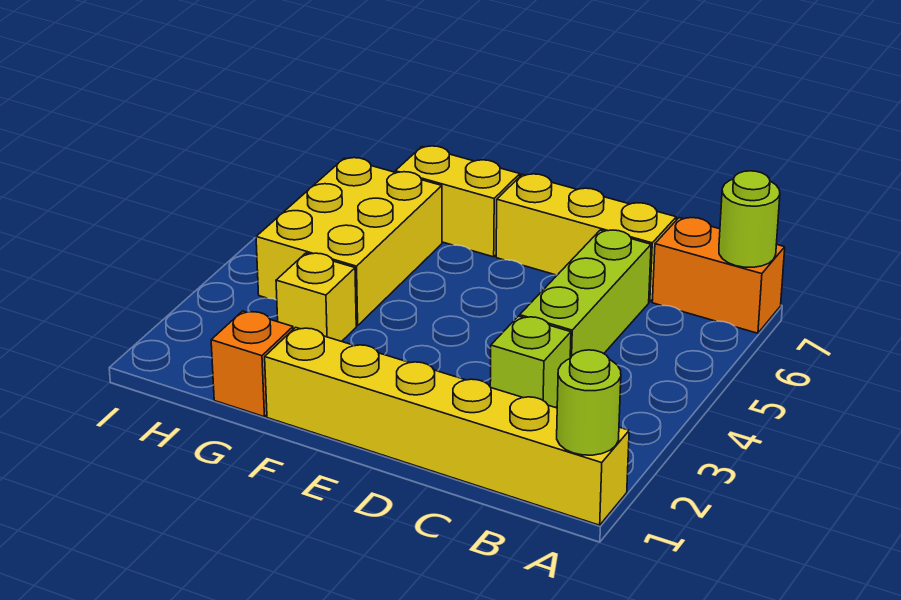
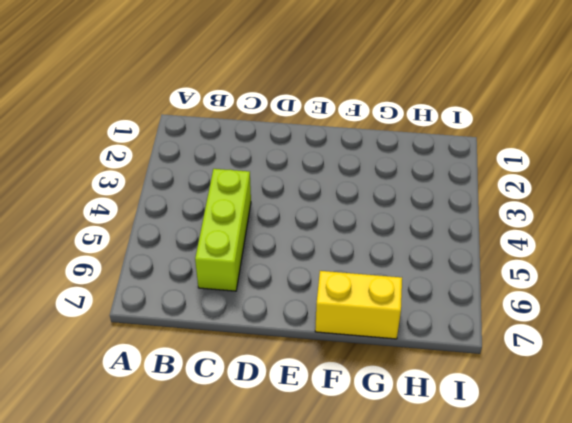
none -> yellow 1x6 brick [265,327,629,525]
none -> orange 1x2 brick [652,218,785,333]

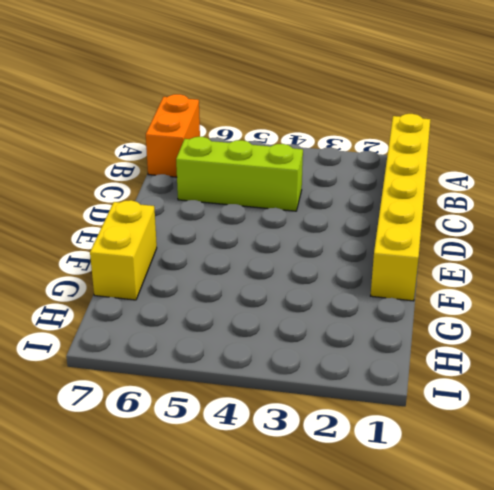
none -> lime 1x1 brick [490,316,571,408]
none -> yellow 1x3 brick [496,174,676,302]

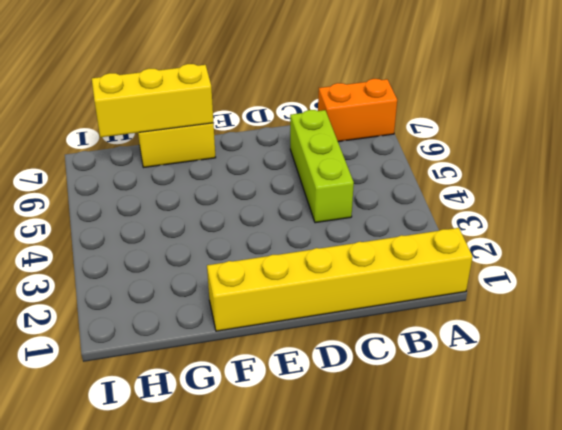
yellow 1x3 brick [92,64,214,137] -> yellow 1x3 brick moved to [496,174,676,302]
none -> lime 1x1 brick [490,316,571,408]
none -> orange 1x1 brick [211,311,293,417]

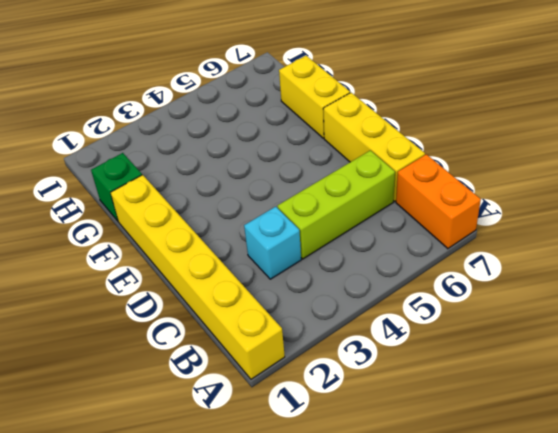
cyan 1x1 brick [244,207,301,279] -> lime 1x1 brick [490,316,571,408]
green 1x1 brick [91,153,142,221] -> orange 1x1 brick [211,311,293,417]
none -> yellow 1x1 brick [276,253,356,341]
none -> yellow 2x3 brick [256,158,442,326]

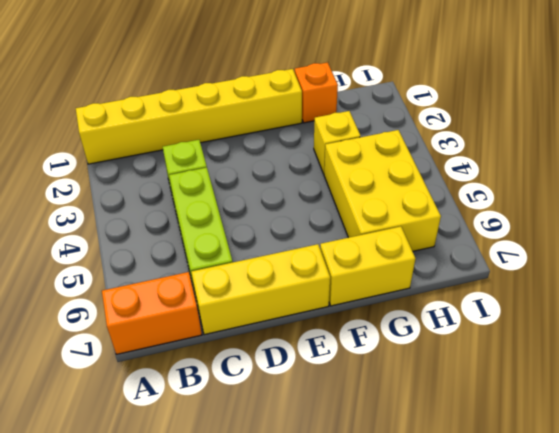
none -> lime 1x1 round brick [557,350,621,455]
none -> lime 1x1 round brick [719,171,780,267]

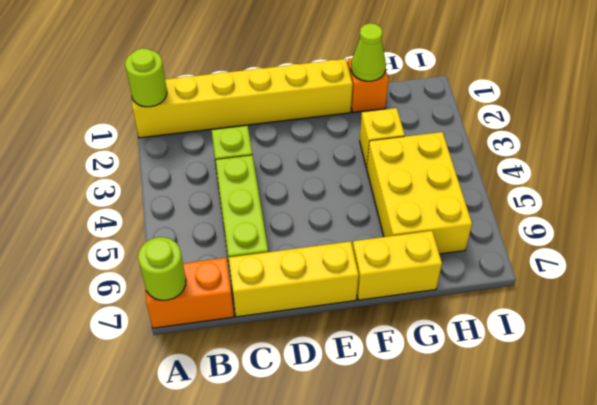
lime 1x1 cone [351,23,386,81] -> none

